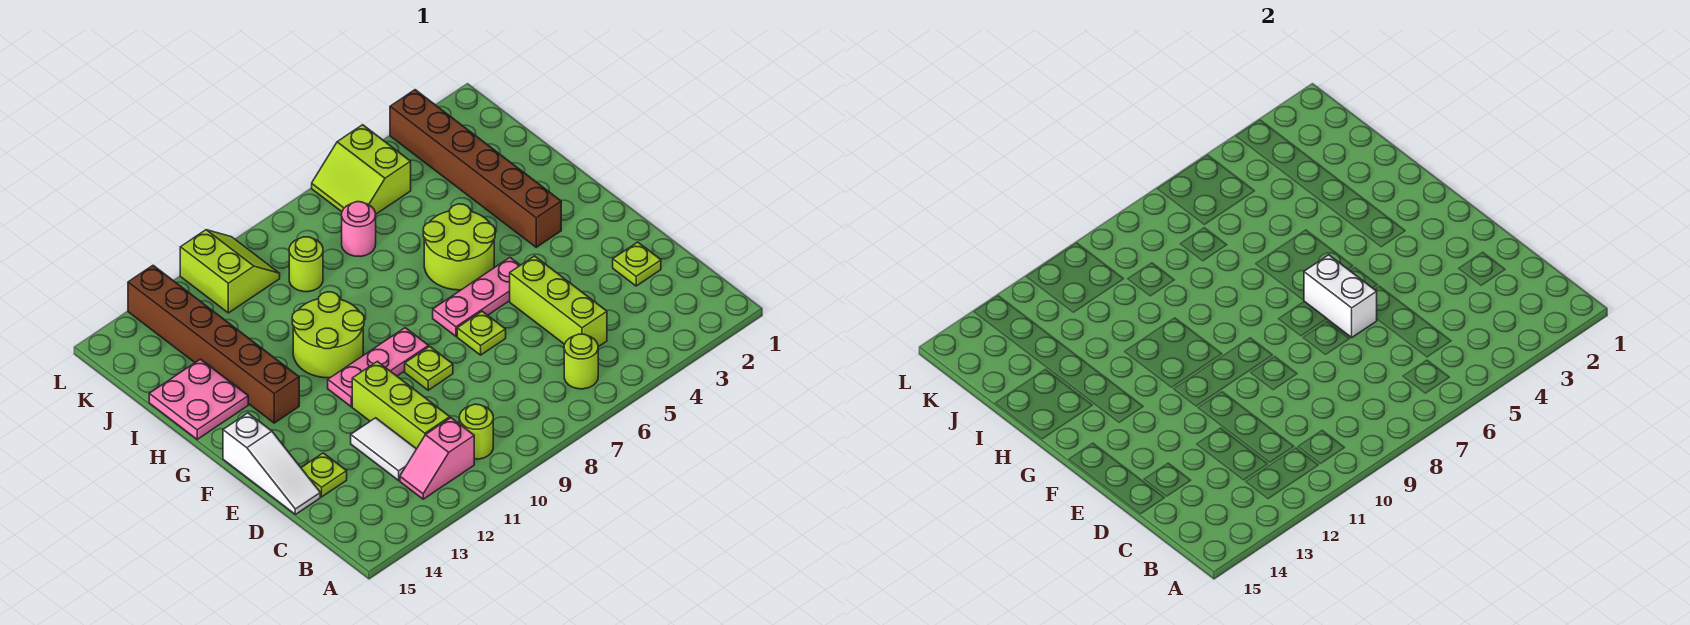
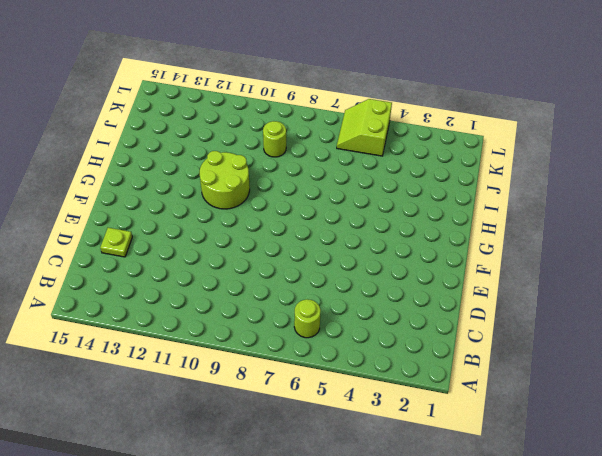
none -> lime 1x1 round brick [459,404,493,459]
none -> pink 1x2 slope [400,418,474,499]
none -> lime 1x3 brick [510,256,607,347]

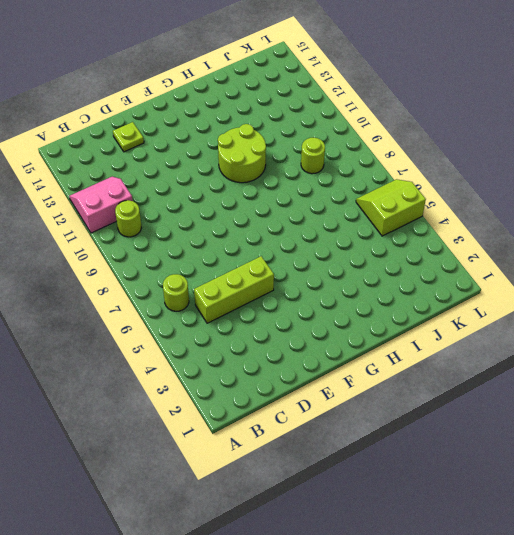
pink 2x2 slope [69,177,133,233] -> pink 1x2 slope [400,418,474,499]
none -> lime 1x3 brick [352,361,450,449]
none -> white 1x2 tile [351,418,416,480]
none -> lime 1x1 plate [613,242,661,286]

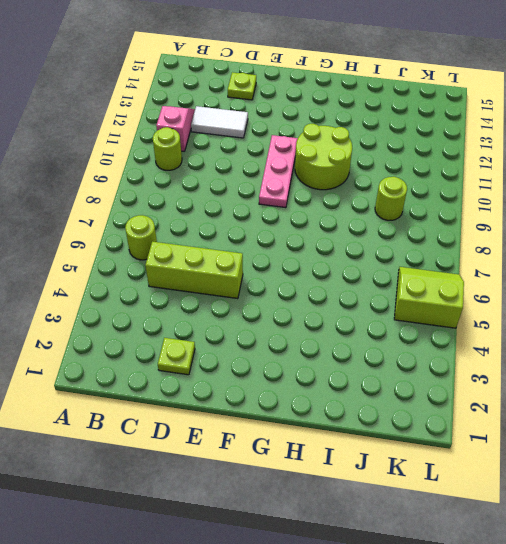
none -> lime 1x3 brick [352,361,450,449]
none -> white 1x3 slope [223,413,320,514]
none -> lime 1x1 plate [457,311,506,355]

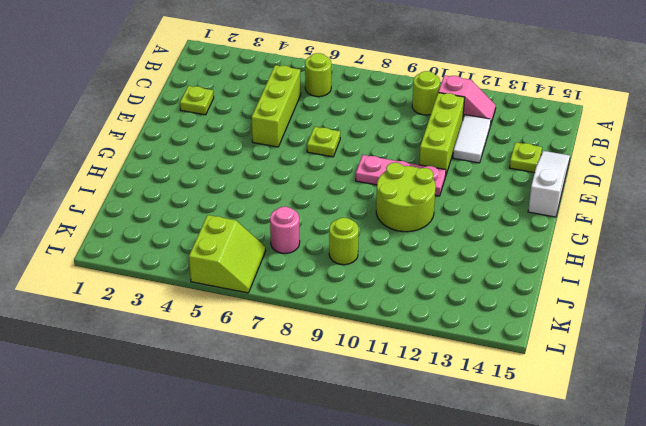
none -> lime 1x1 plate [405,346,453,390]
none -> pink 1x3 plate [433,258,520,336]
none -> brown 1x6 brick [390,90,561,247]

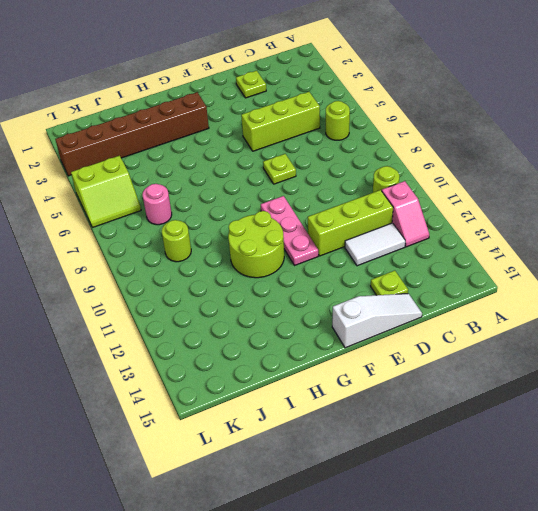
none -> lime 1x1 plate [405,346,453,390]
none -> pink 1x3 plate [433,258,520,336]
none -> lime 2x2 round brick [423,204,495,290]

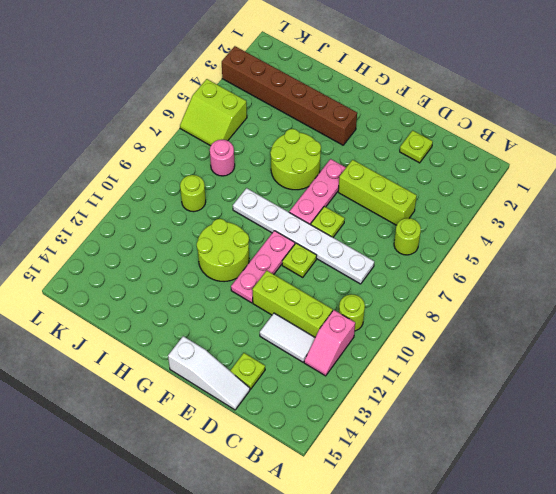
white 1x6 plate [233,188,374,284] -> none
none -> brown 1x6 brick [128,266,299,423]
none -> pink 2x2 plate [149,359,248,439]
none -> lime 2x2 slope [180,230,280,313]

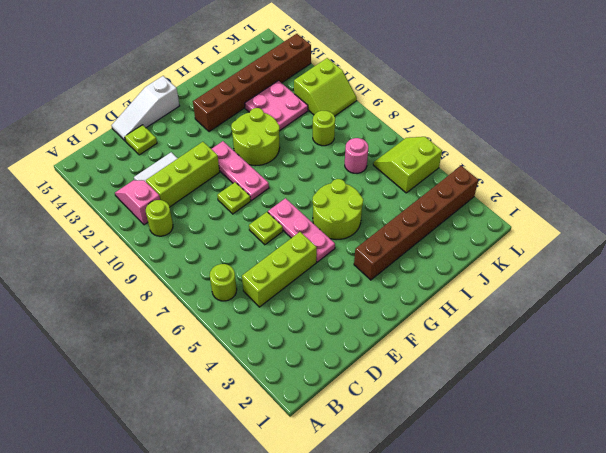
pink 2x2 plate [245,81,308,131] -> pink 2x2 plate moved to [149,359,248,439]
none -> lime 1x1 plate [613,242,661,286]
none -> white 1x2 brick [1304,255,1377,337]

